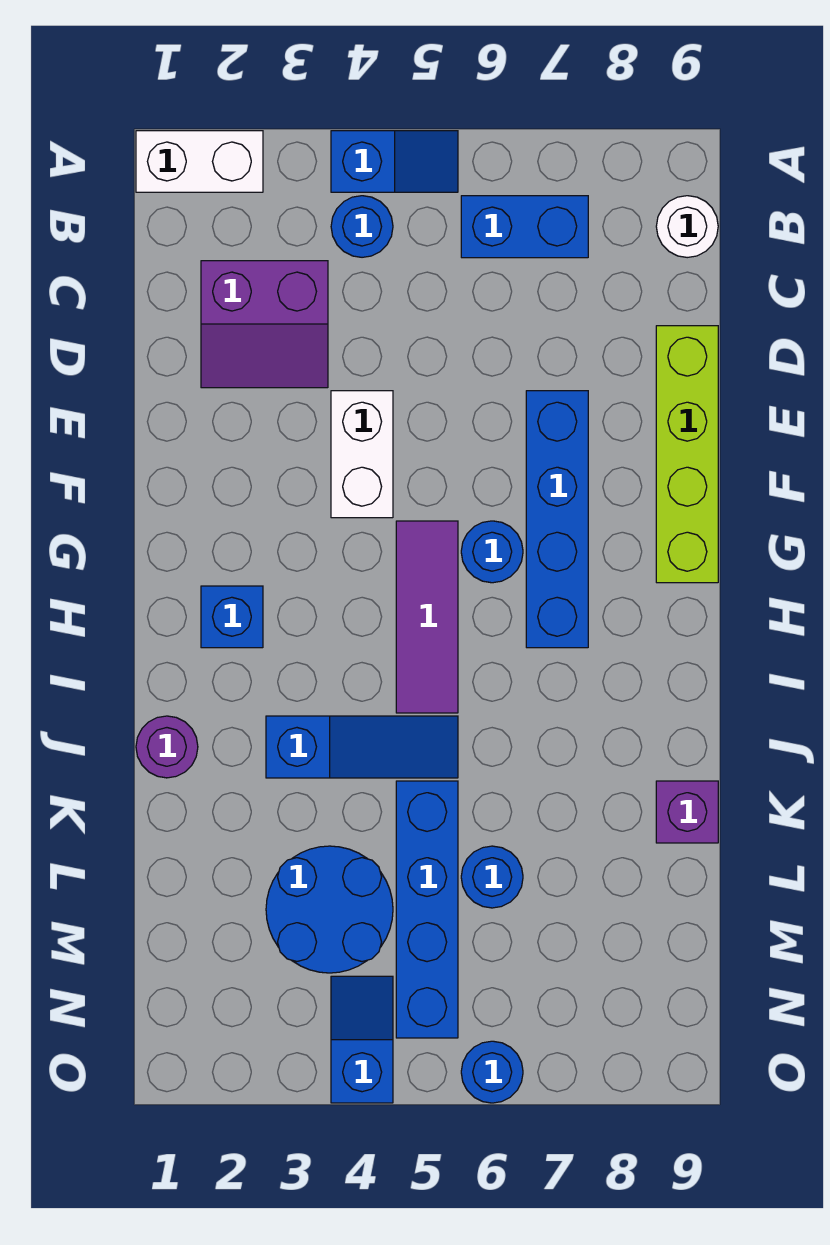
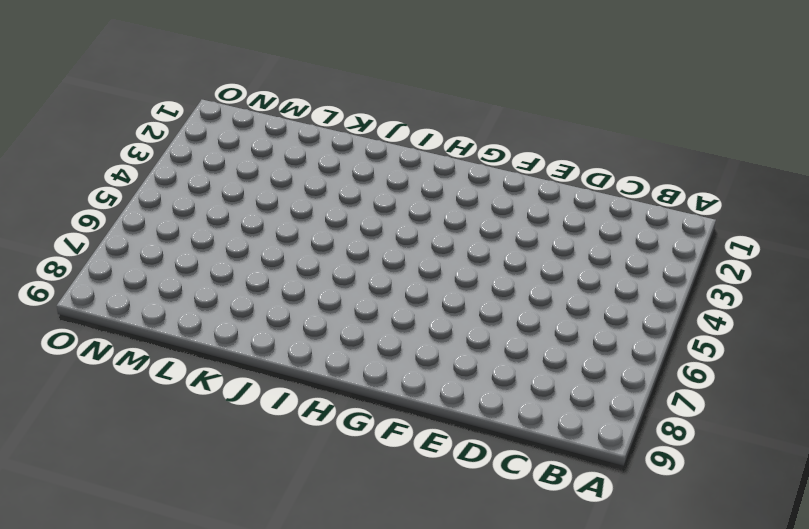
none -> white 1x2 brick [136,131,263,192]
none -> blue 1x2 slope [331,131,458,192]
none -> blue 1x1 round brick [331,196,393,257]

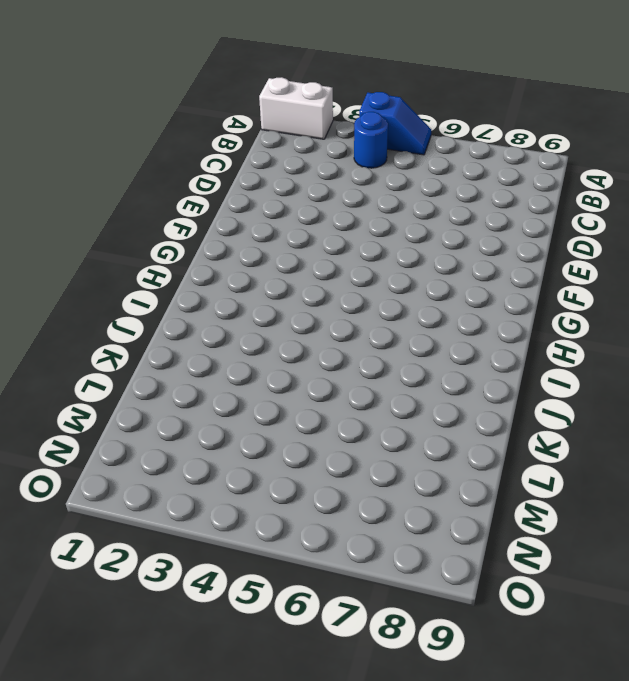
none -> blue 1x2 brick [461,196,588,258]
none -> white 1x1 round brick [656,196,718,258]
none -> purple 2x2 slope [201,261,328,388]

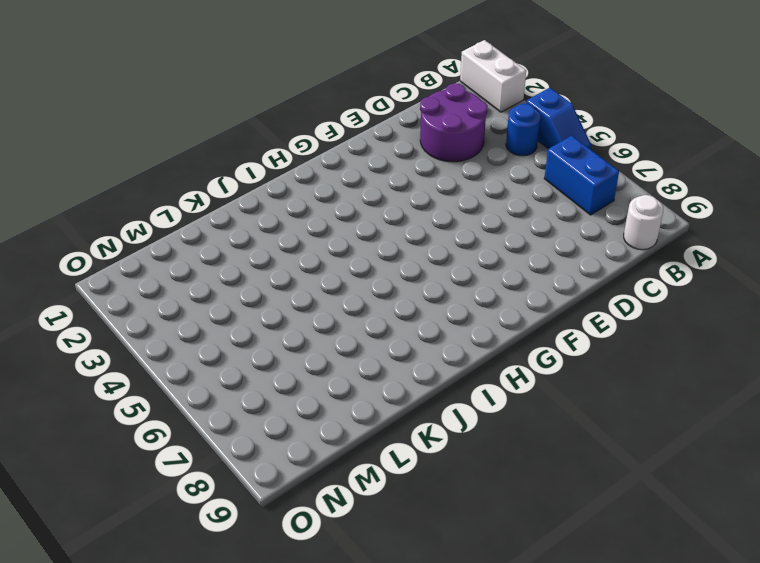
purple 2x2 round brick [420,83,487,162] -> purple 2x2 slope [201,261,328,388]
none -> lime 1x4 brick [656,326,718,583]
none -> white 1x2 brick [331,391,393,518]
none -> blue 1x4 brick [526,391,588,648]

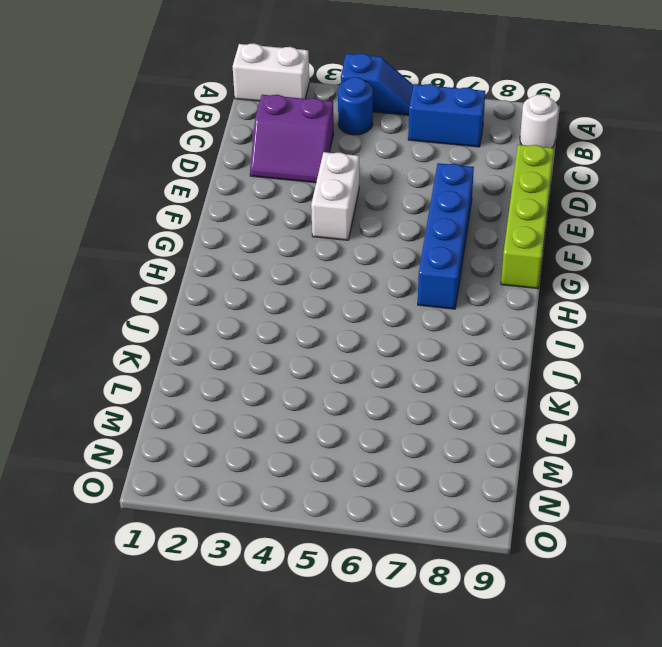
none -> purple 1x3 tile [396,521,458,713]
none -> blue 1x1 round brick [461,521,523,583]
none -> blue 1x1 brick [201,586,263,648]

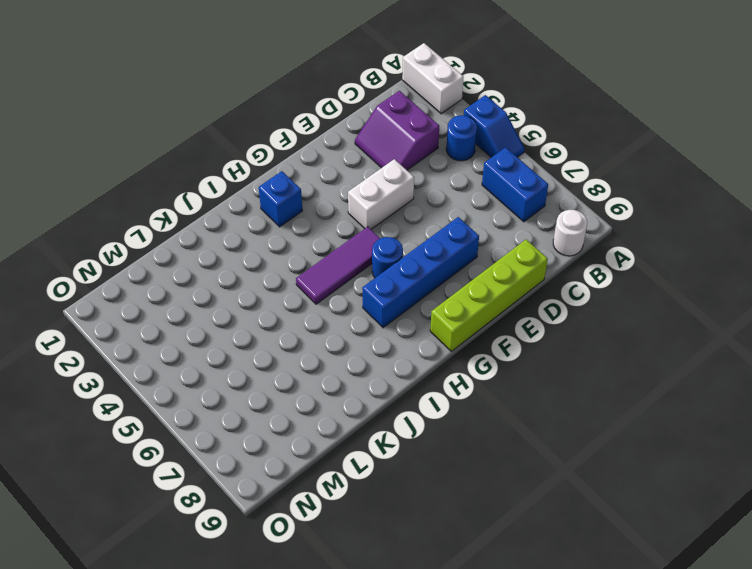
none -> purple 1x1 round brick [136,716,198,778]
none -> blue 1x3 slope [266,716,458,778]
none -> blue 1x4 brick [396,781,458,1038]

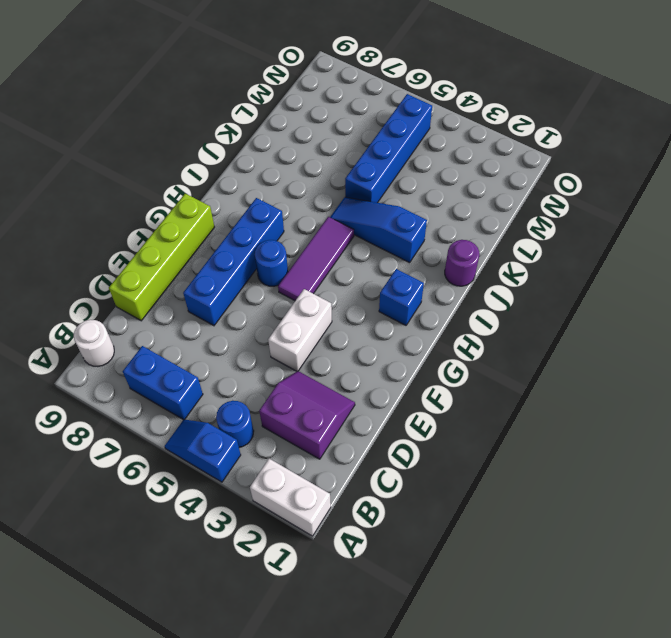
none -> purple 1x1 brick [656,781,718,843]
none -> blue 2x2 round brick [266,846,393,973]
none -> blue 1x1 round brick [461,846,523,908]

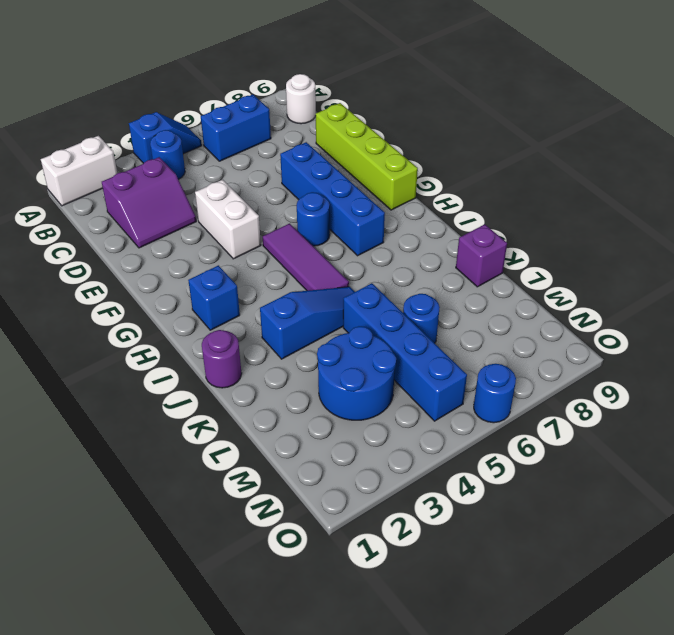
none -> blue 1x2 slope [331,976,393,1103]

